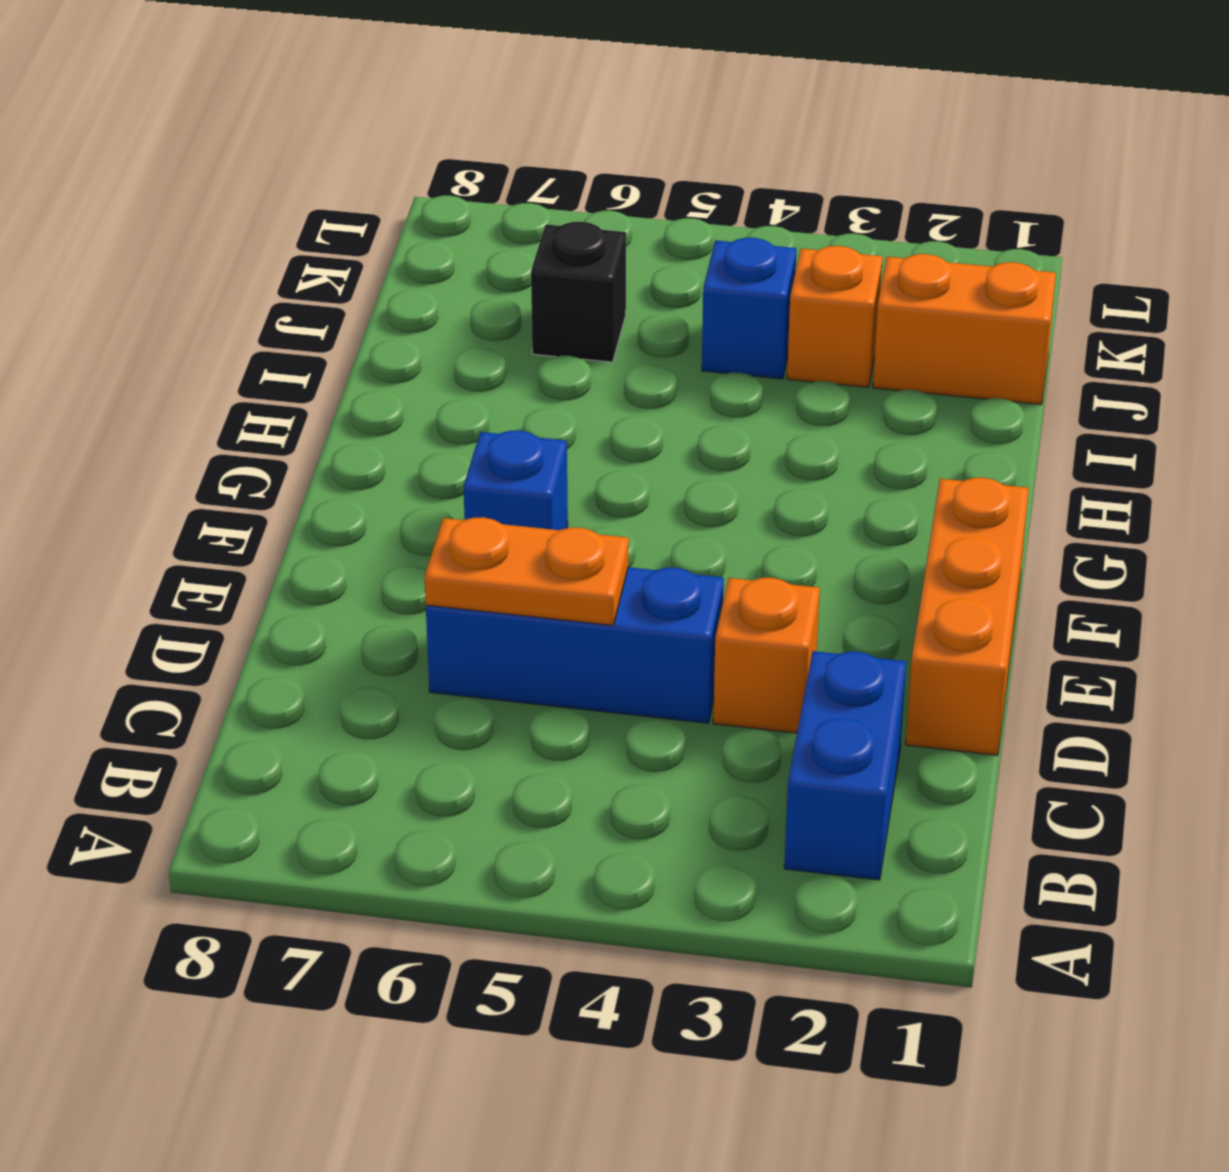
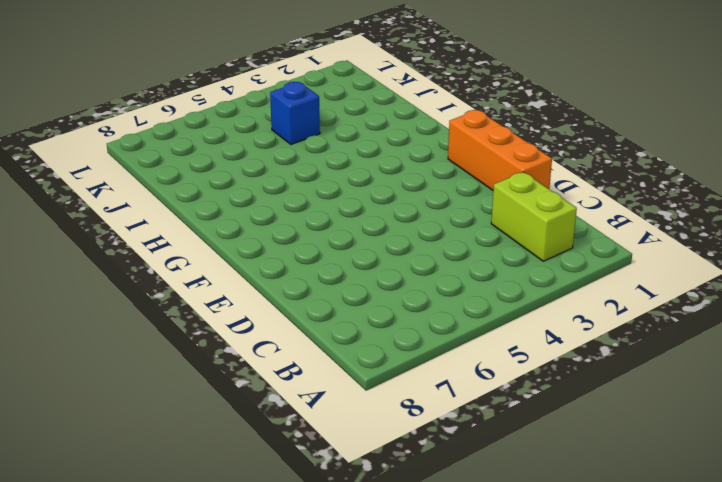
lime 1x2 brick [491,172,577,261] -> blue 1x2 brick [784,651,906,880]
none -> orange 1x1 brick [713,578,820,733]
none -> blue 1x3 brick [426,567,724,723]

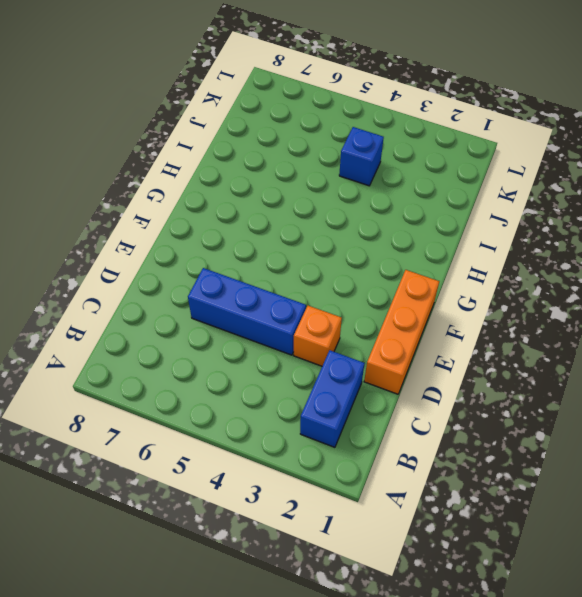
none -> blue 1x1 brick [464,431,568,530]
none -> orange 1x2 brick [873,254,1056,405]

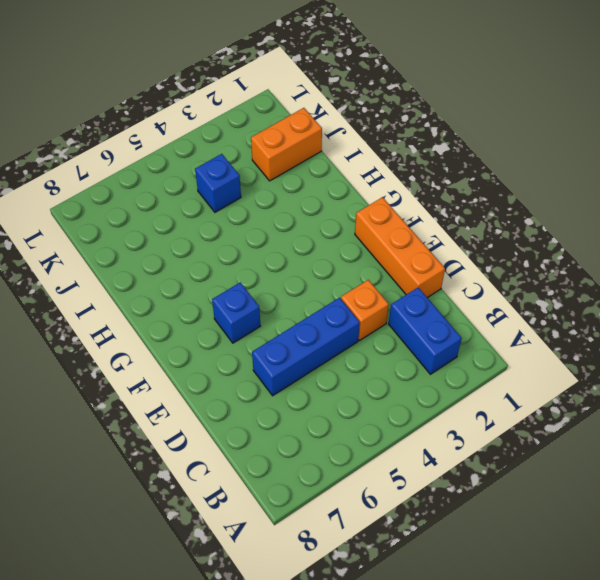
none -> orange 1x1 brick [787,246,882,387]
none -> black 1x1 brick [531,222,626,362]

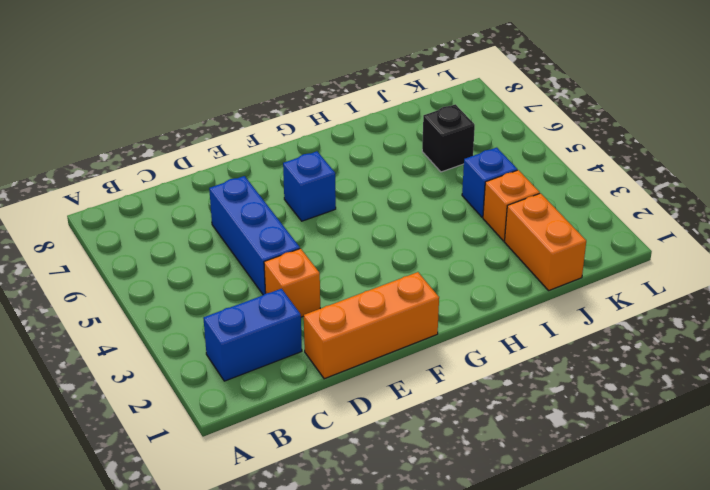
none -> orange 1x2 plate [424,517,629,625]

